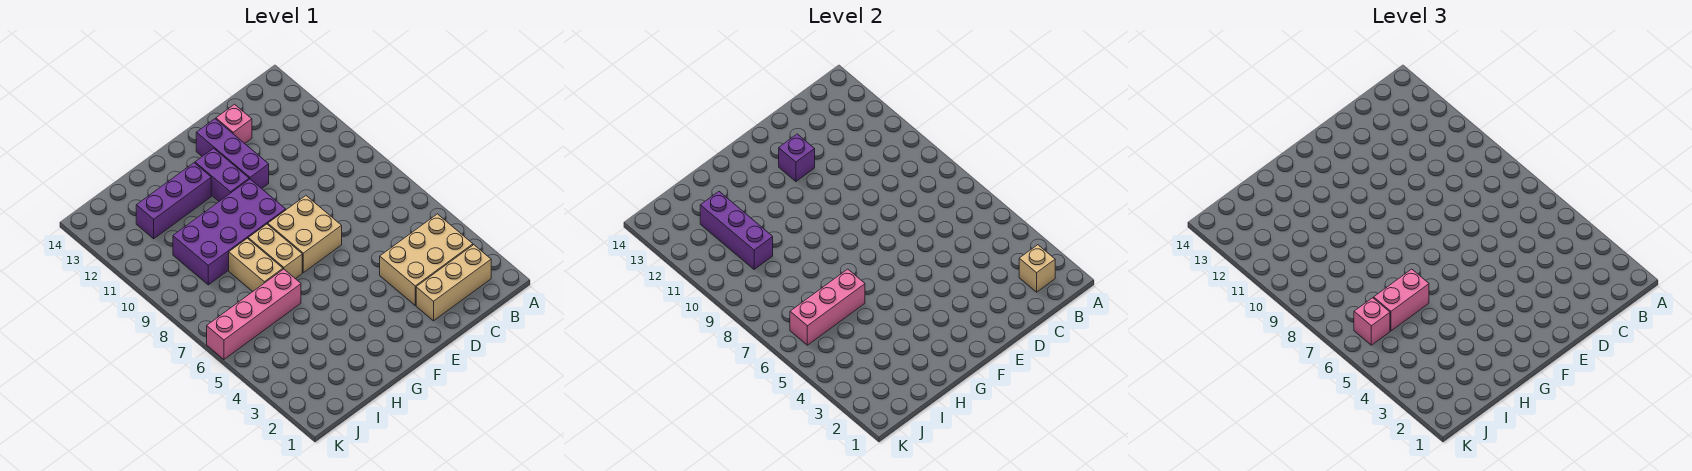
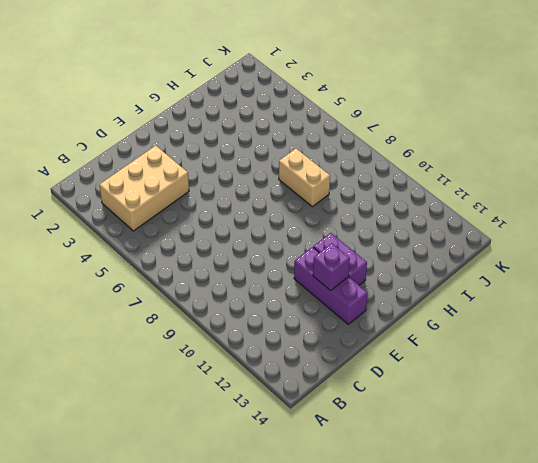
none -> tan 1x3 brick [416,245,491,321]
none -> pink 1x1 brick [216,104,252,143]
none -> tan 2x2 brick [268,196,342,273]

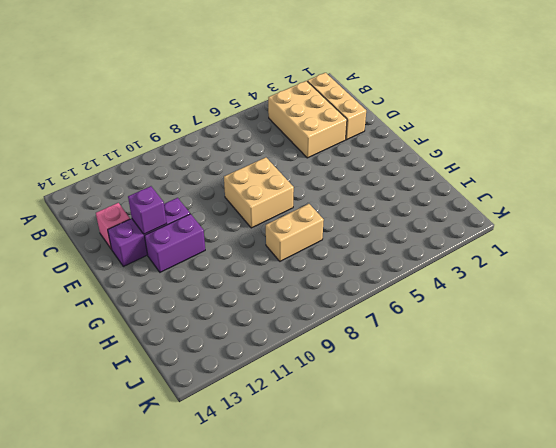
none -> purple 2x4 brick [173,179,286,285]
none -> tan 1x2 brick [248,224,302,279]
none -> purple 1x3 brick [136,163,211,239]

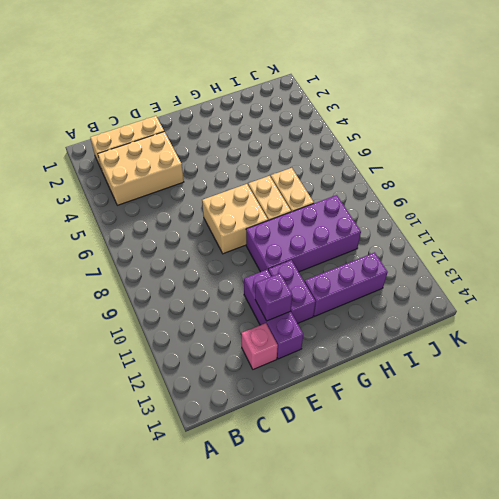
none -> pink 1x4 brick [207,269,301,359]
none -> tan 1x1 brick [1019,245,1055,292]
none -> pink 1x3 brick [790,269,865,345]

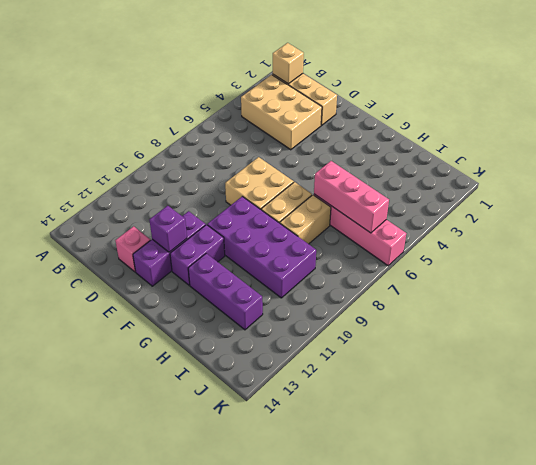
none -> purple 1x3 brick [700,192,773,269]
none -> pink 1x2 brick [1374,269,1429,331]
none -> pink 1x1 brick [1354,298,1390,345]

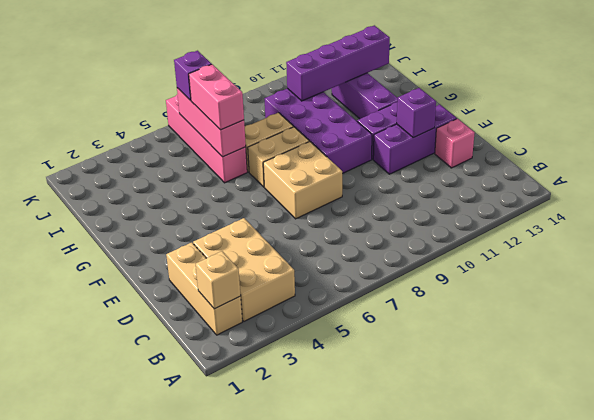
purple 1x4 brick [286,25,390,101] -> purple 1x3 brick [700,192,773,269]
purple 1x1 brick [174,51,212,100] -> pink 1x1 brick [1354,298,1390,345]

